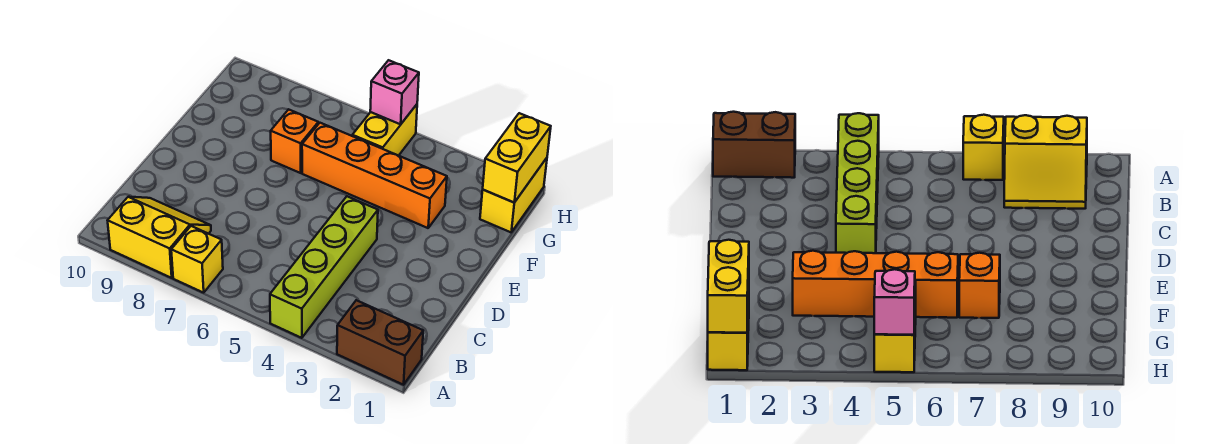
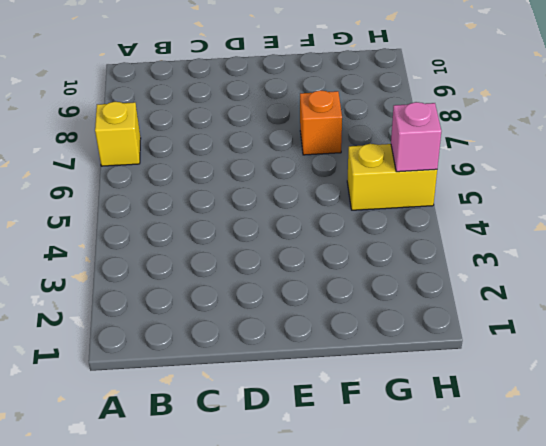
none -> brown 1x2 brick [337,300,423,385]
none -> lime 1x4 brick [270,196,378,338]

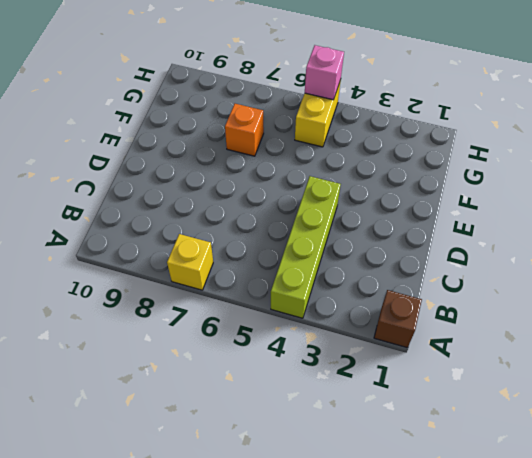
brown 1x1 brick [374,290,422,348] -> brown 1x2 brick [337,300,423,385]
none -> yellow 2x2 slope [108,197,211,278]
none -> orange 1x4 brick [302,123,447,228]

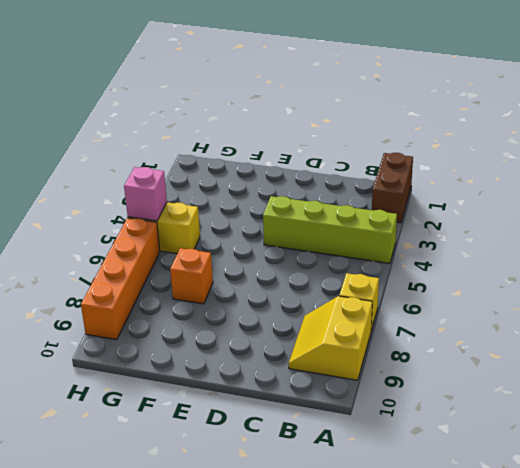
orange 1x4 brick [81,218,160,340] -> orange 1x4 brick moved to [302,123,447,228]
none -> yellow 1x2 brick [480,158,547,232]
none -> yellow 1x2 brick [483,113,551,202]

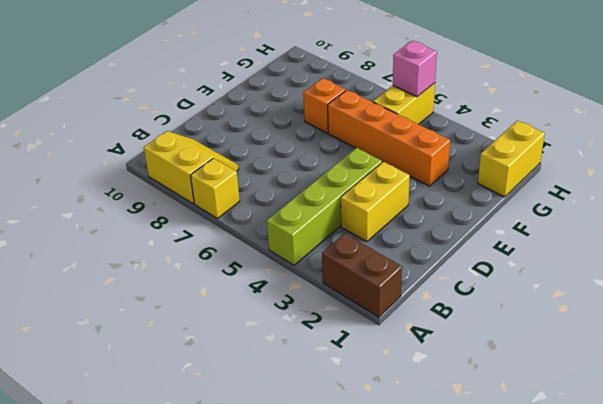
yellow 1x2 brick [341,162,410,242] -> yellow 1x2 brick moved to [483,113,551,202]

